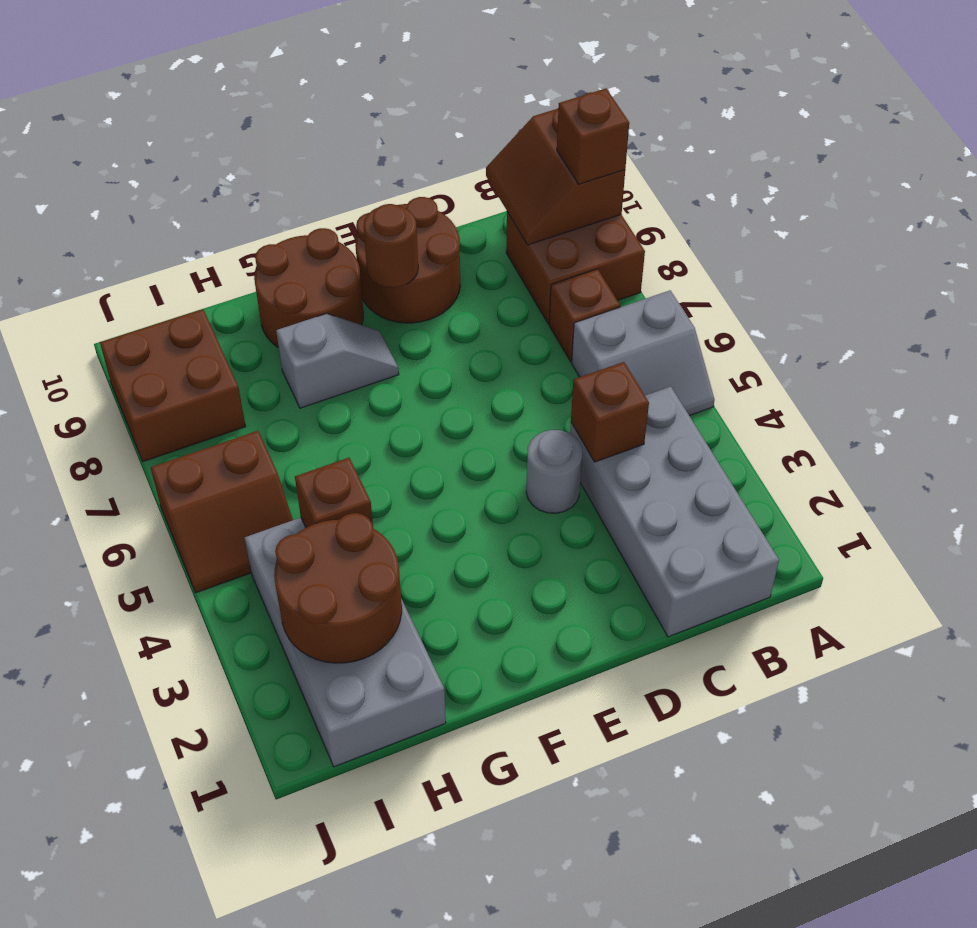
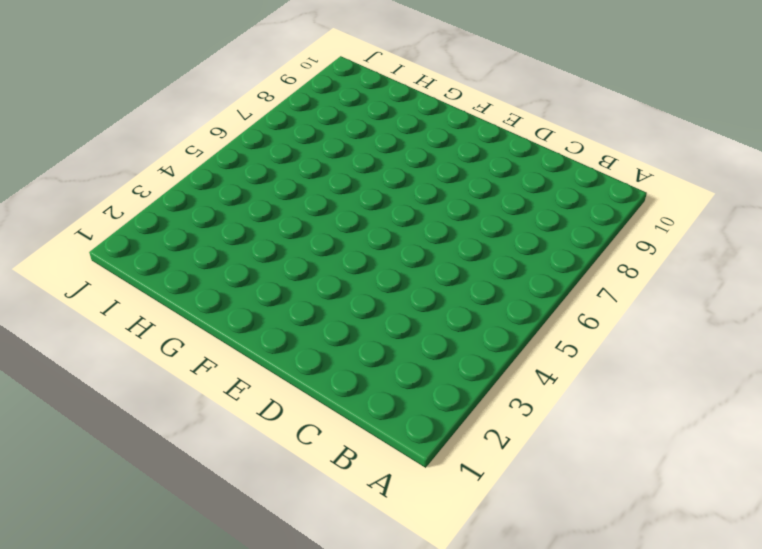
none -> grey 2x2 slope [572,290,715,416]
none -> brown 2x2 brick [506,212,645,324]
none -> grey 2x4 brick [570,387,779,637]

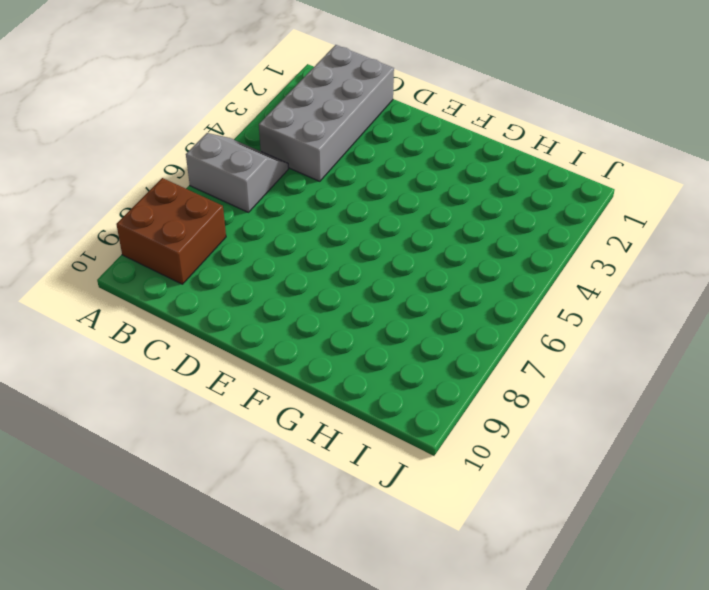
none -> brown 1x1 brick [549,269,620,362]
none -> grey 1x1 round brick [526,430,582,513]
none -> brown 2x2 round brick [355,197,460,323]

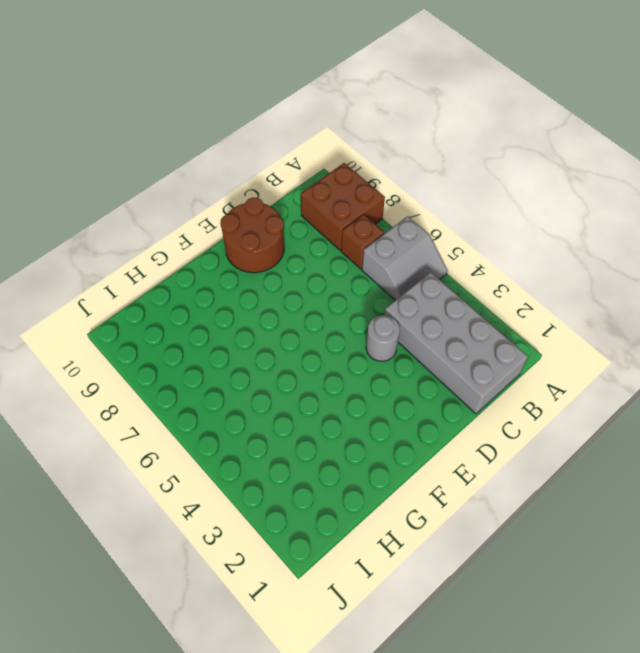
none -> grey 1x2 slope [276,314,399,408]
none -> brown 2x2 round brick [254,228,364,348]
none -> grey 2x4 brick [245,518,446,767]

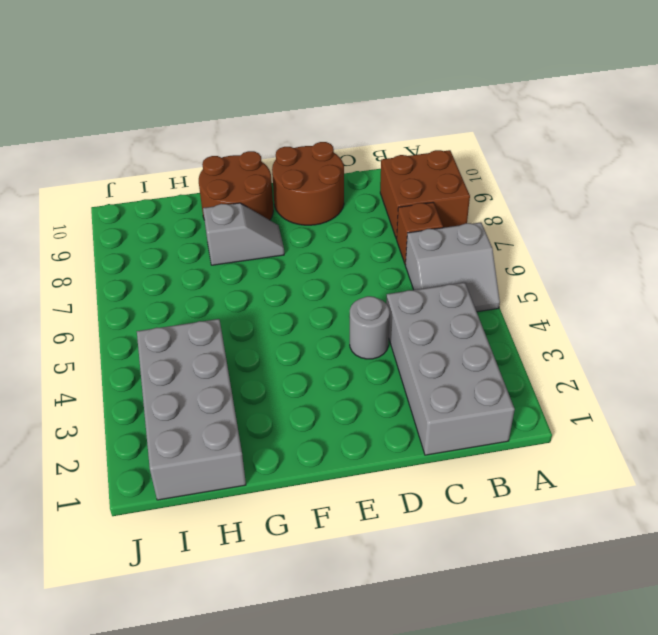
none -> brown 2x2 slope [151,431,293,593]
none -> brown 2x2 brick [100,309,246,461]
none -> brown 2x2 slope [486,109,625,245]

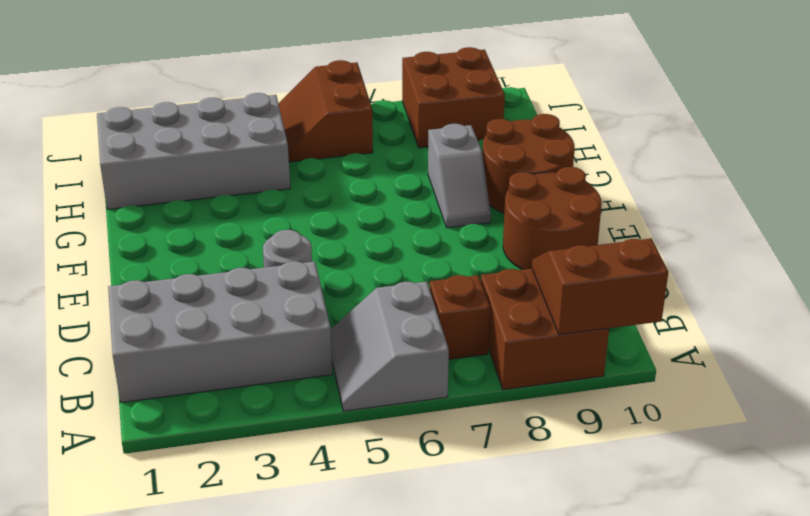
none -> brown 1x1 brick [571,362,649,462]
none -> brown 1x1 round brick [363,204,418,288]
none -> brown 2x2 round brick [274,513,402,663]

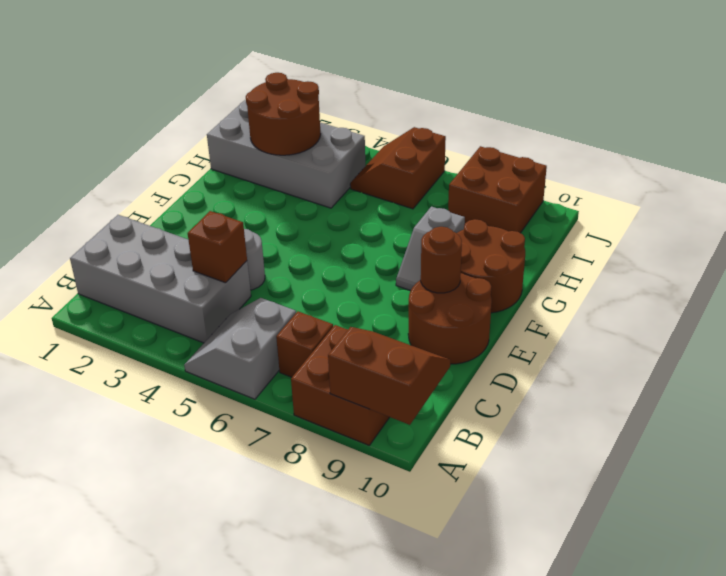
none -> brown 1x1 brick [295,458,373,528]
none -> brown 1x1 brick [557,89,629,184]

